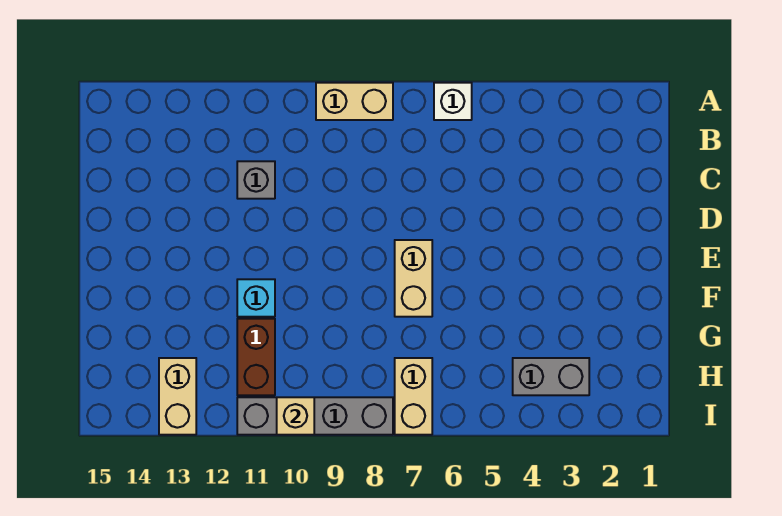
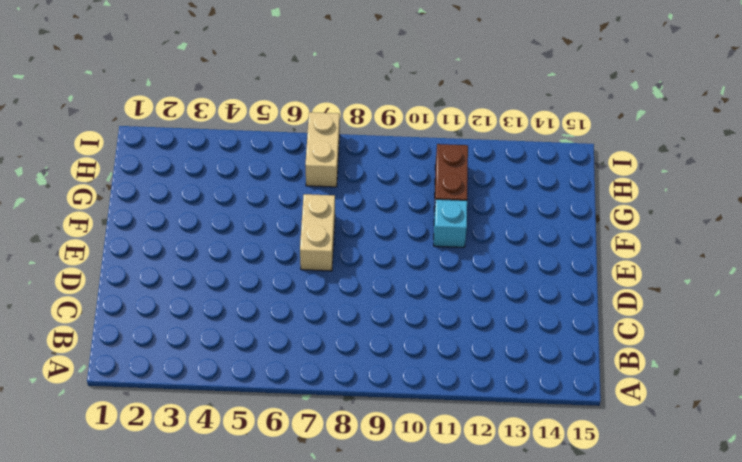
none -> white 1x1 brick [434,83,472,120]
none -> tan 1x2 brick [316,83,393,120]

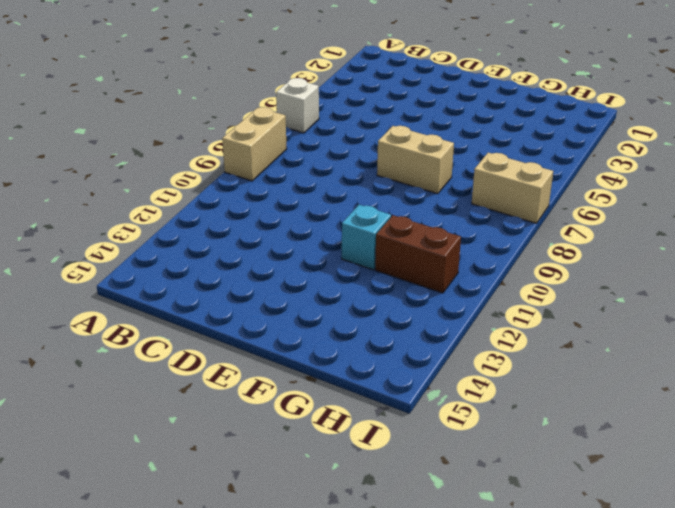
none -> grey 1x1 brick [237,161,275,199]
none -> grey 1x2 brick [513,358,589,395]

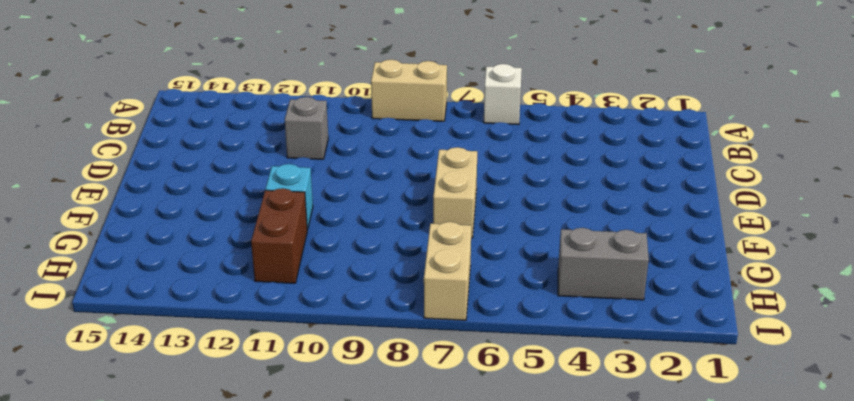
none -> tan 1x2 brick [159,358,196,435]
none -> grey 1x4 brick [237,397,393,435]

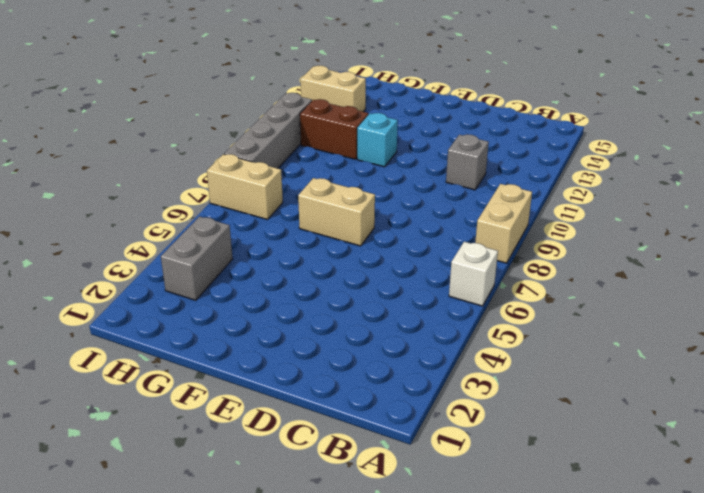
none -> tan 1x1 brick [277,397,314,435]

